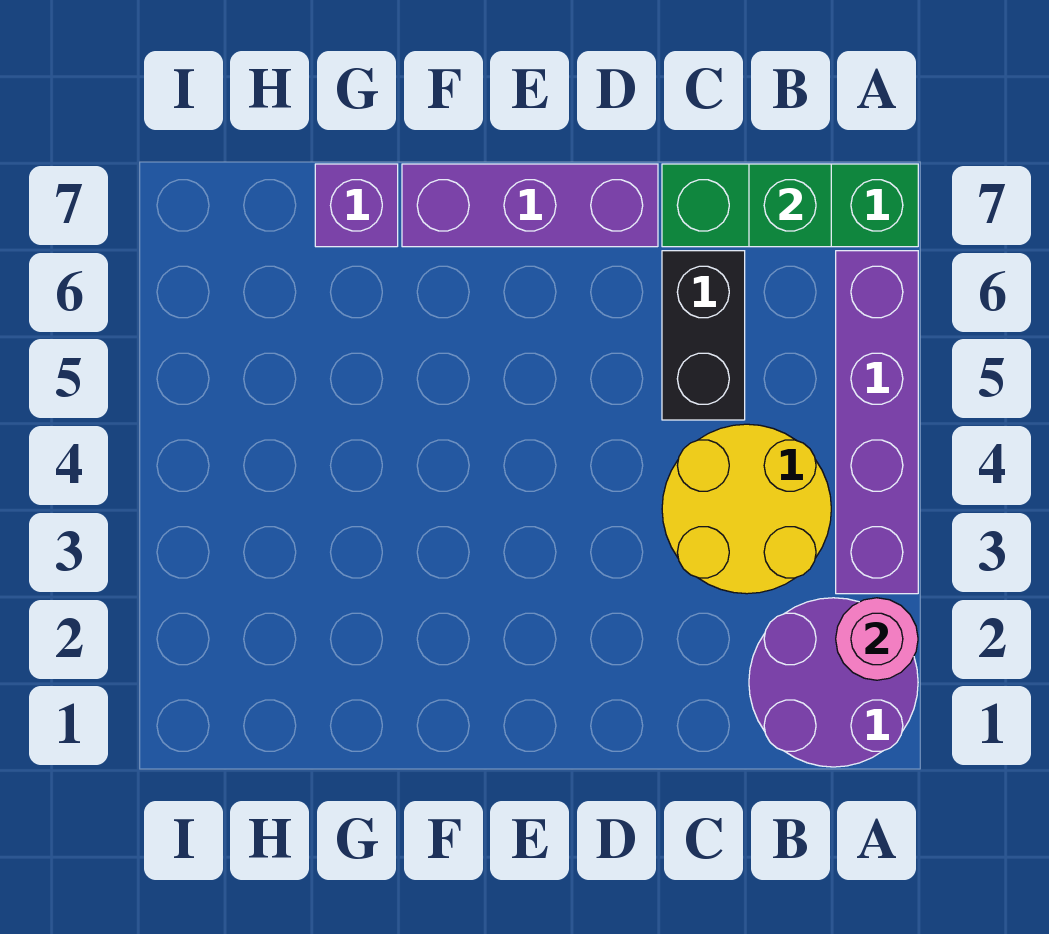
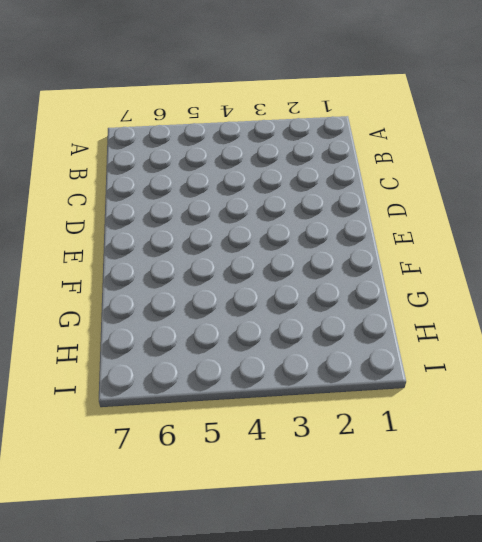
none -> purple 2x2 round brick [749,598,918,767]
none -> purple 1x4 brick [836,251,918,594]

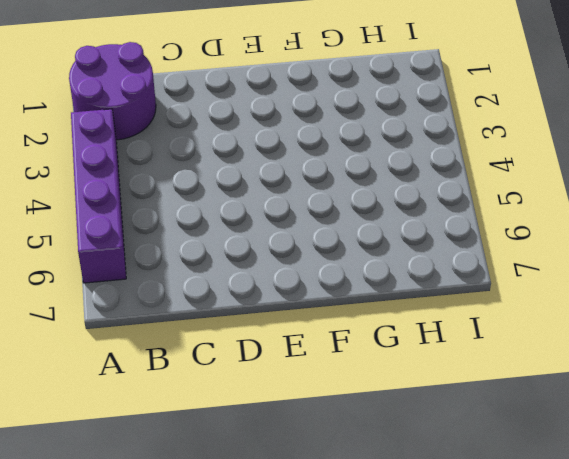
none -> green 1x3 brick [662,164,918,247]
none -> yellow 2x2 round brick [662,424,831,594]

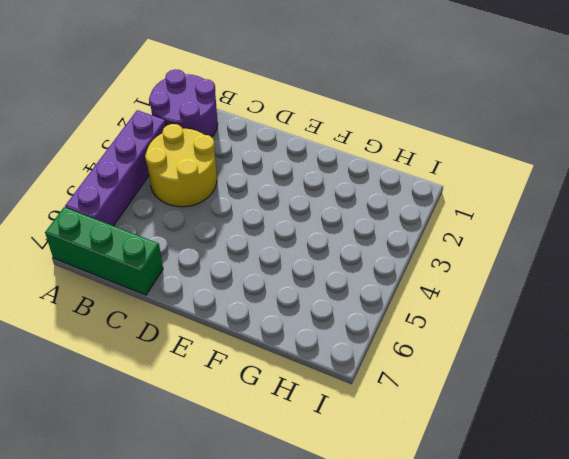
none -> black 1x2 brick [662,251,745,420]
none -> purple 1x3 brick [402,164,658,247]

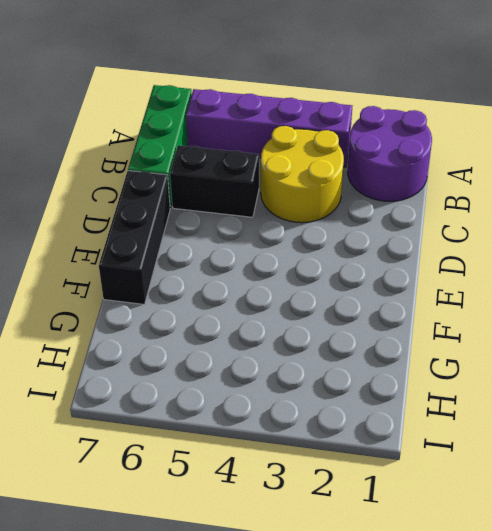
black 1x3 brick [99,171,170,304] -> purple 1x3 brick [402,164,658,247]
none -> purple 1x1 brick [315,164,398,247]
none -> pink 1x1 round brick [836,598,918,680]

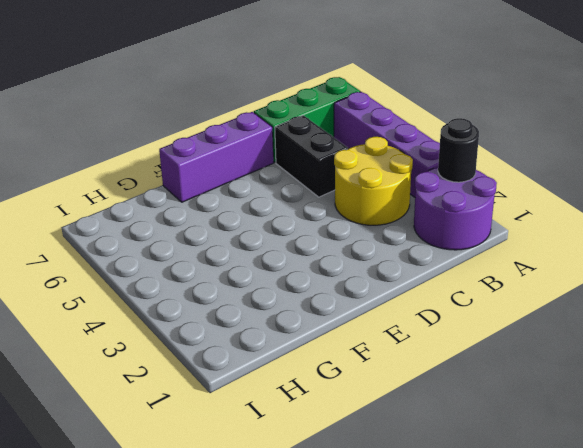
black 1x1 round brick [438,118,479,182] -> pink 1x1 round brick [836,598,918,680]
none -> purple 1x1 brick [315,164,398,247]
none -> green 1x1 brick [749,164,831,247]

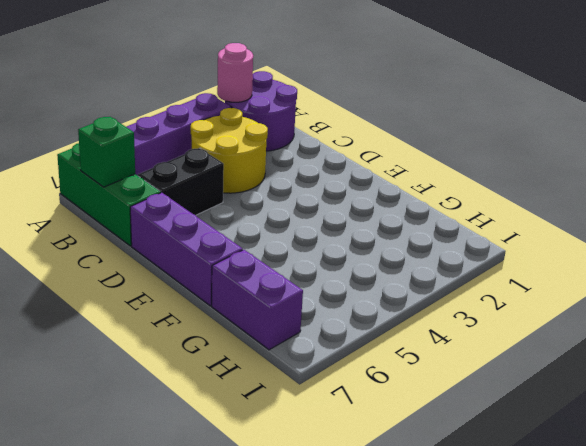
purple 1x2 brick [212,250,303,350] -> purple 1x1 brick [315,164,398,247]

